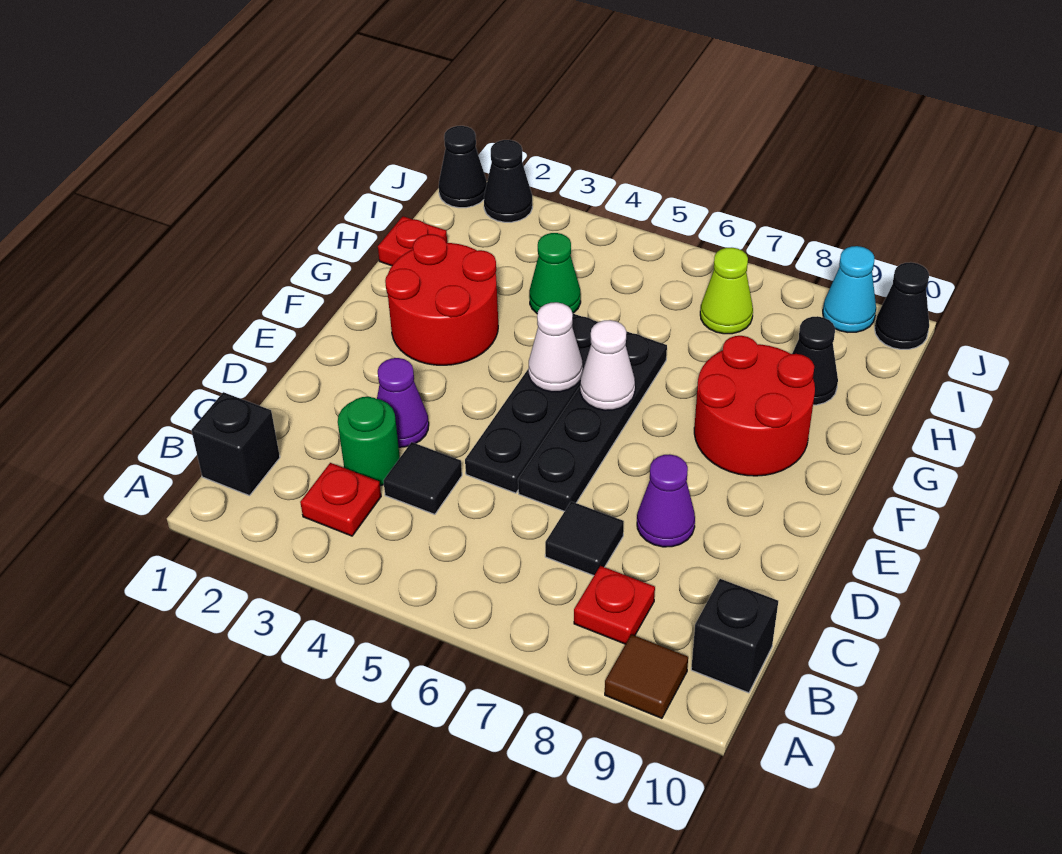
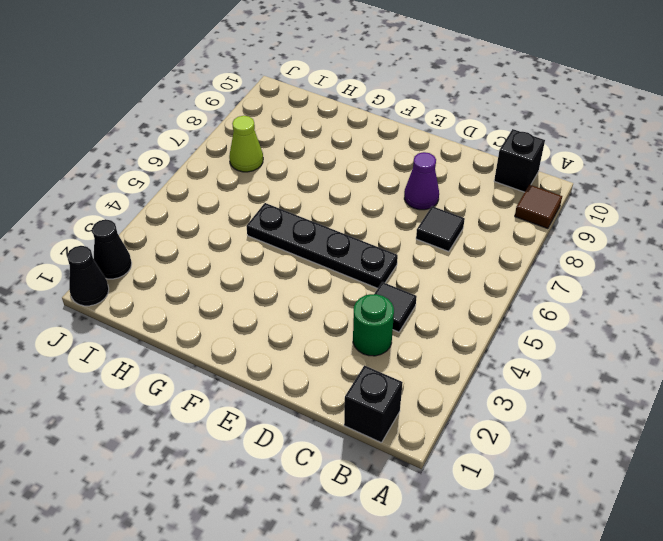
none -> red 1x1 plate [300,463,381,536]
none -> red 1x1 plate [574,566,655,644]
none -> purple 1x1 cone [377,358,429,447]

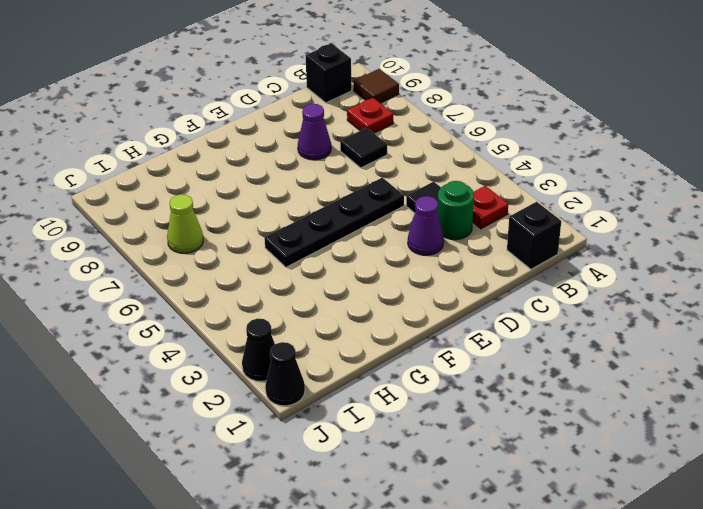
none -> black 1x4 plate [518,331,667,511]
none -> red 2x2 round brick [385,234,498,365]
none -> red 2x2 round brick [694,336,815,476]

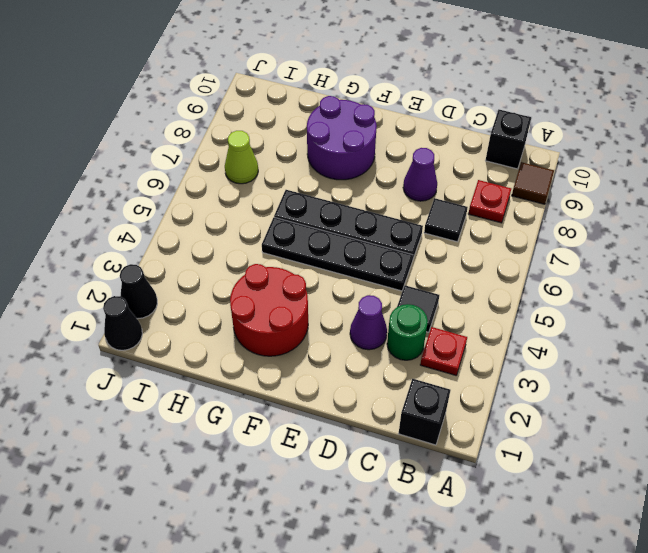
purple 2x2 round brick [307,96,377,180] -> red 2x2 round brick [694,336,815,476]
none -> red 1x1 plate [378,216,447,266]
none -> green 1x1 cone [529,233,581,314]
none -> black 1x1 cone [792,316,838,405]

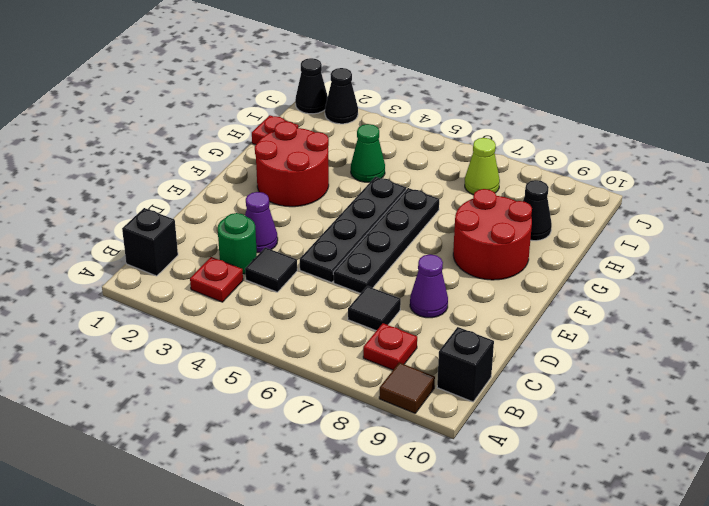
none -> cyan 1x1 cone [823,246,876,332]
none -> black 1x1 cone [875,262,929,349]
none -> white 1x1 cone [529,302,583,392]

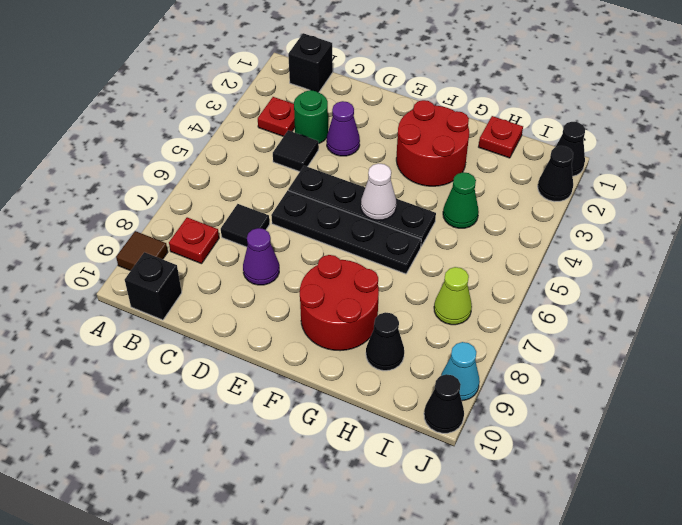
none -> white 1x1 cone [580,320,635,410]

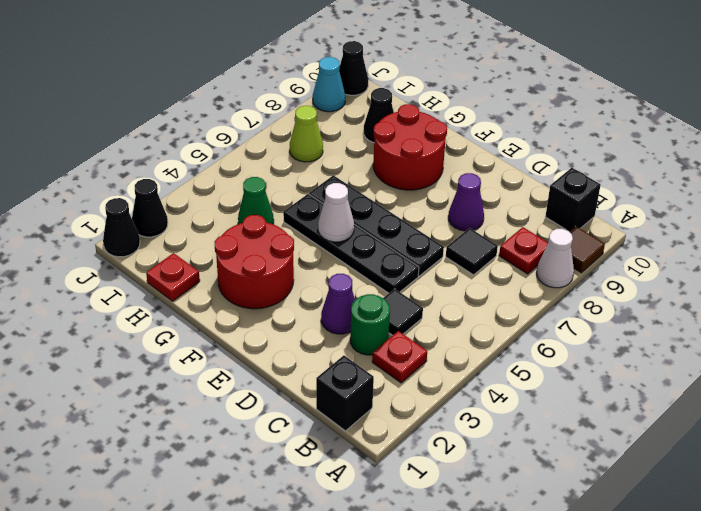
white 1x1 cone [536,229,574,288] -> white 1x1 cone moved to [580,320,635,410]

